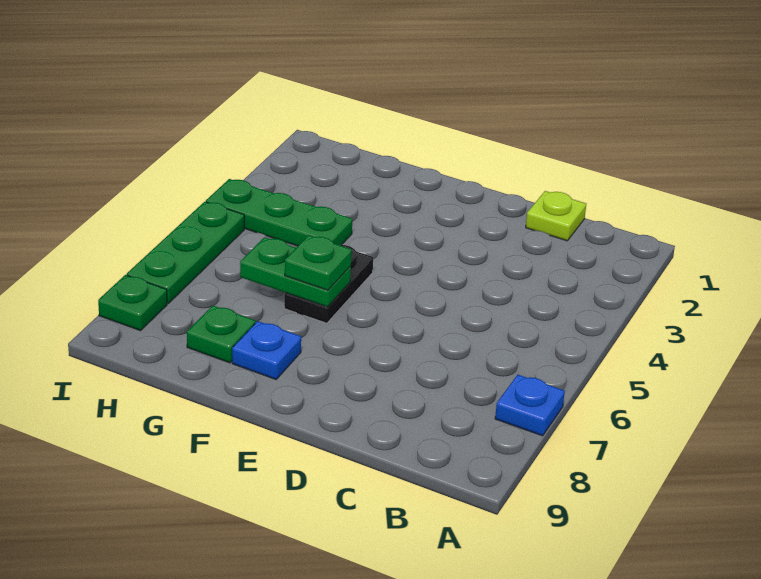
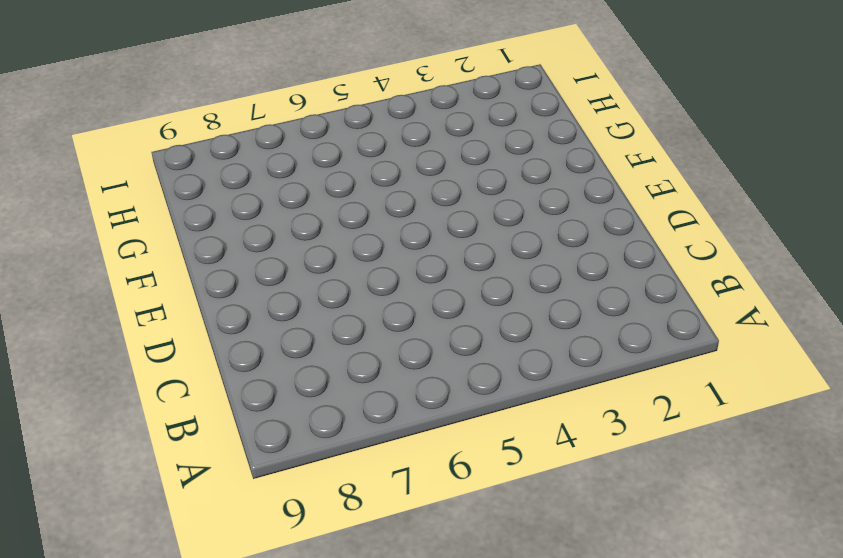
none -> blue 1x1 plate [495,375,565,436]
none -> lime 1x1 plate [526,191,586,241]

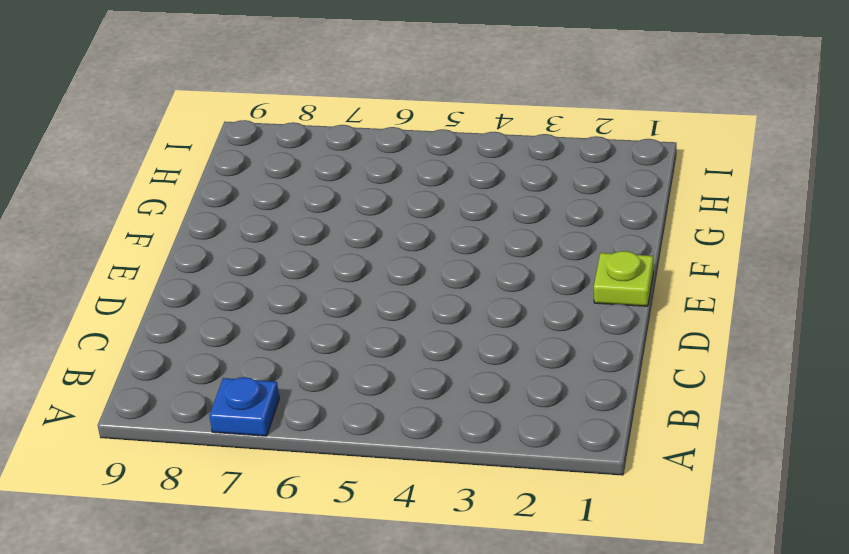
lime 1x1 plate [594,251,654,306] -> lime 1x1 plate moved to [526,191,586,241]
none -> black 1x2 plate [284,245,373,323]
none -> blue 1x1 plate [232,321,301,379]

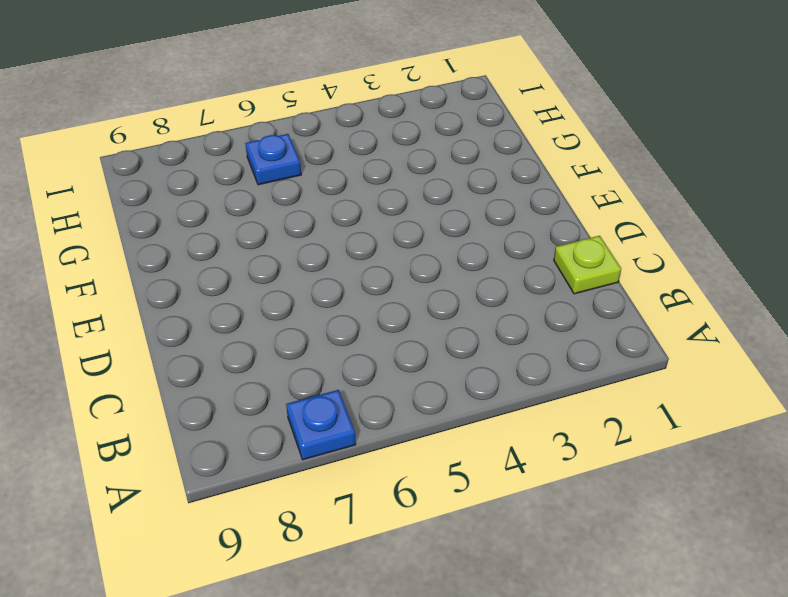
blue 1x1 plate [245,134,301,185] -> blue 1x1 plate moved to [232,321,301,379]
none -> black 1x2 plate [284,245,373,323]
none -> green 1x3 plate [206,179,352,246]

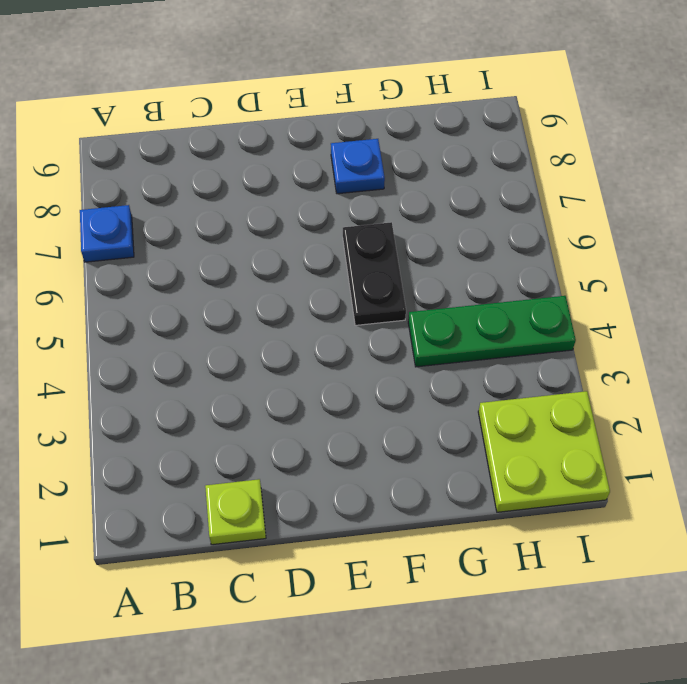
lime 2x2 plate [478,391,610,512] -> none
none -> green 1x1 plate [187,306,256,363]
none -> green 1x3 plate [127,202,244,304]

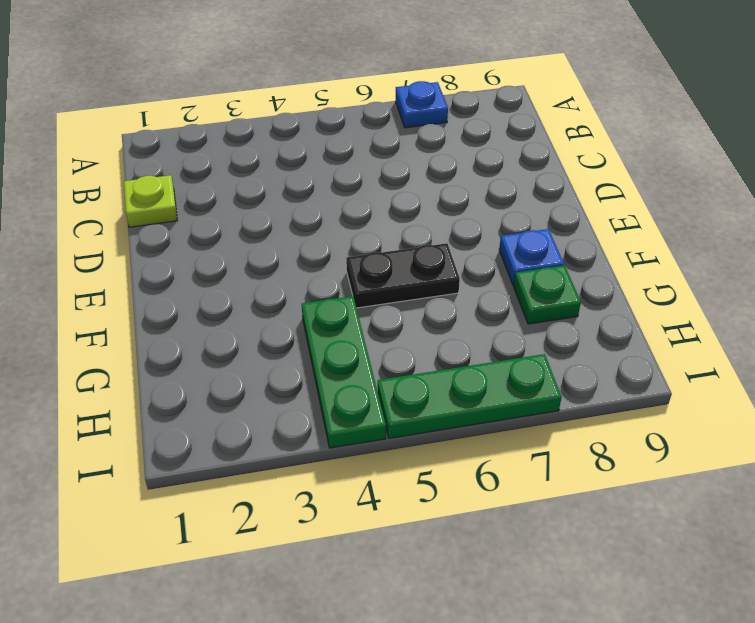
none -> green 1x1 plate [98,275,167,331]
none -> green 1x2 plate [240,237,351,307]

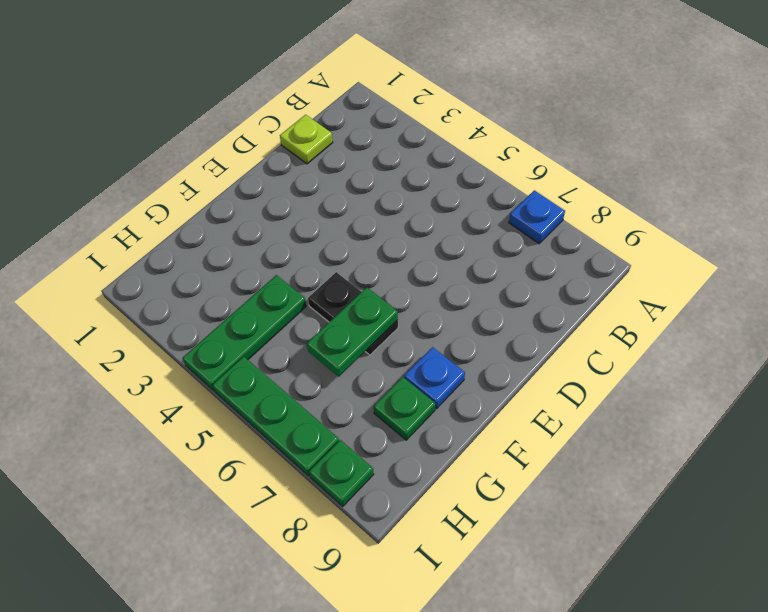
none -> green 1x1 plate [285,235,352,290]

